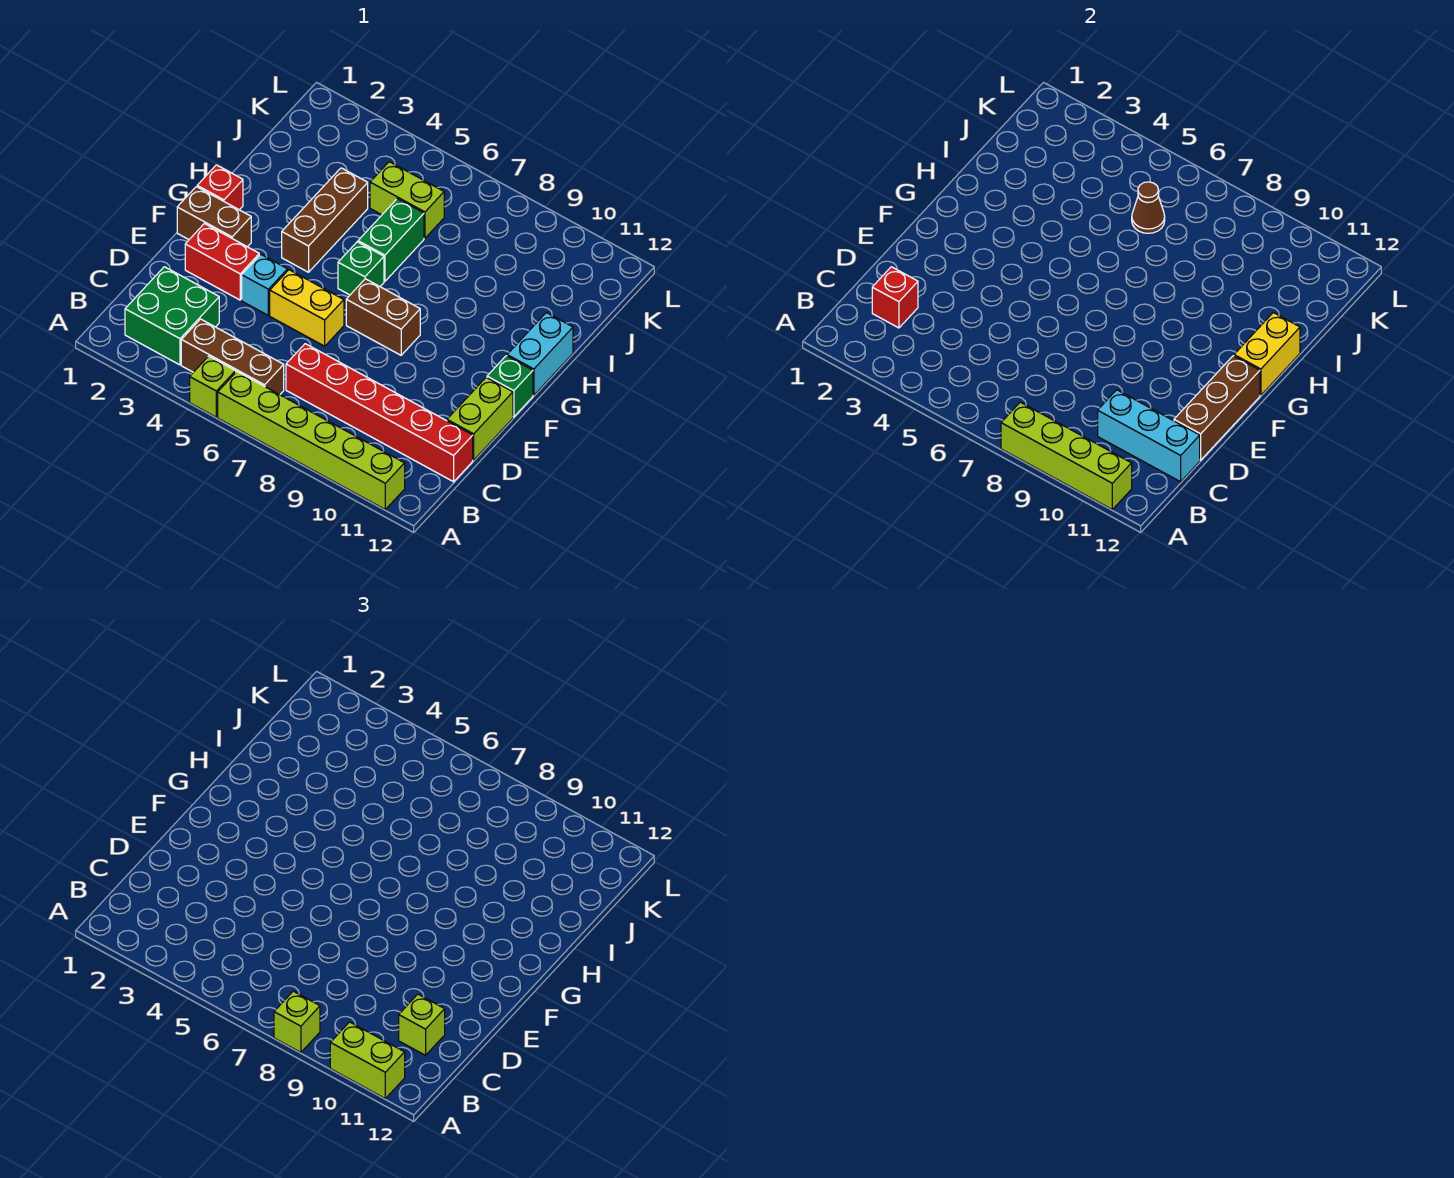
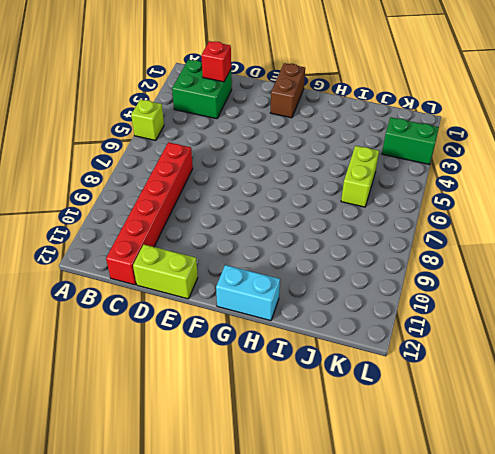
green 1x2 brick [382,117,439,165] -> green 1x2 brick moved to [358,199,424,281]
none -> lime 1x6 brick [218,372,405,509]
none -> brown 1x3 brick [181,319,284,395]
none -> red 1x2 brick [185,224,259,300]

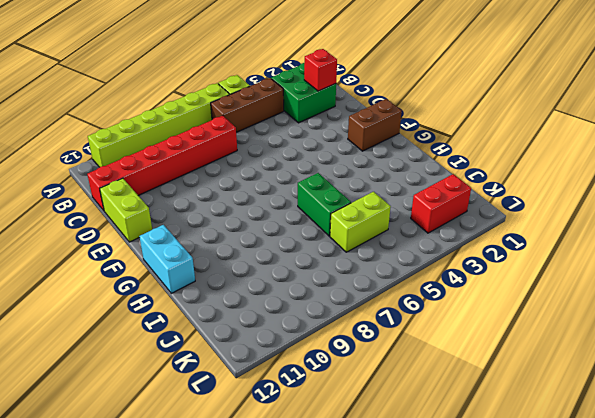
red 1x2 brick [411,174,471,233] -> red 1x2 brick moved to [185,224,259,300]
none -> cyan 1x1 brick [242,254,288,315]
none -> yellow 1x2 brick [270,270,344,346]
none -> brown 1x2 brick [346,279,420,355]

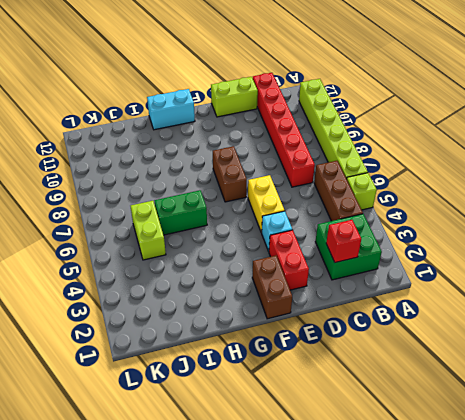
none -> green 1x1 brick [487,356,533,417]
none -> red 1x1 brick [197,165,243,210]
none -> brown 1x3 brick [282,168,368,272]

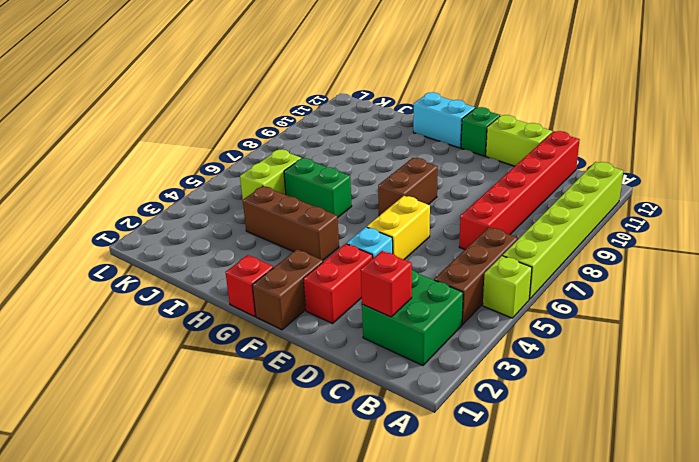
none -> green 1x1 brick [338,242,384,295]
none -> lime 1x4 brick [1001,402,1132,509]
none -> cyan 1x3 brick [1098,390,1200,482]

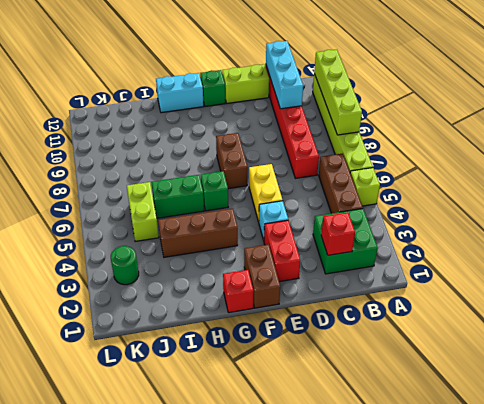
green 1x1 round brick [111,246,139,285] -> none
none -> brown 1x3 brick [1174,356,1260,460]
none -> yellow 1x2 brick [1234,312,1300,395]
none -> brown 1x1 cone [1132,182,1165,233]

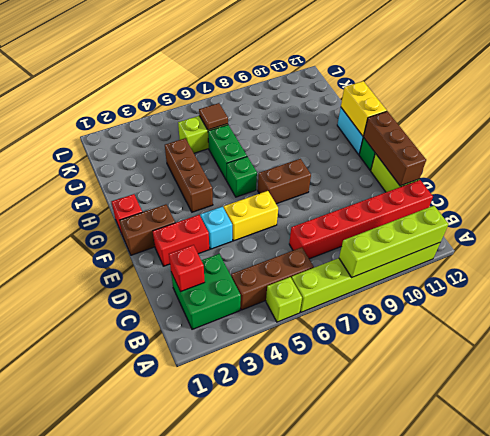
brown 1x1 tile [199,103,228,130] -> brown 1x1 cone [1132,182,1165,233]
none -> cyan 1x3 brick [1098,390,1200,482]
none -> lime 1x1 brick [274,991,320,1052]
none -> lime 1x2 brick [330,1022,405,1098]

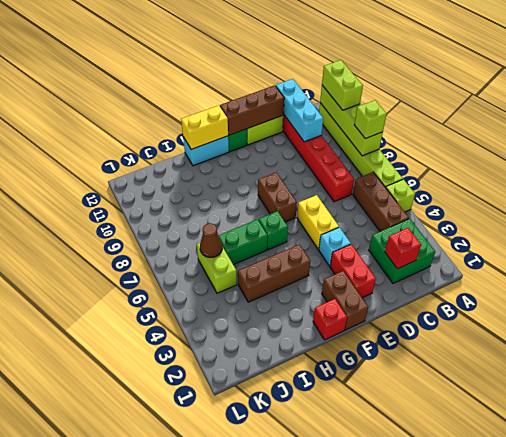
none -> lime 1x1 brick [399,994,445,1055]

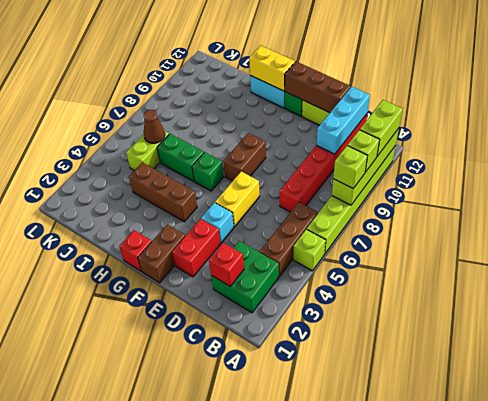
lime 1x1 brick [348,130,380,172] -> lime 1x1 brick moved to [399,994,445,1055]

